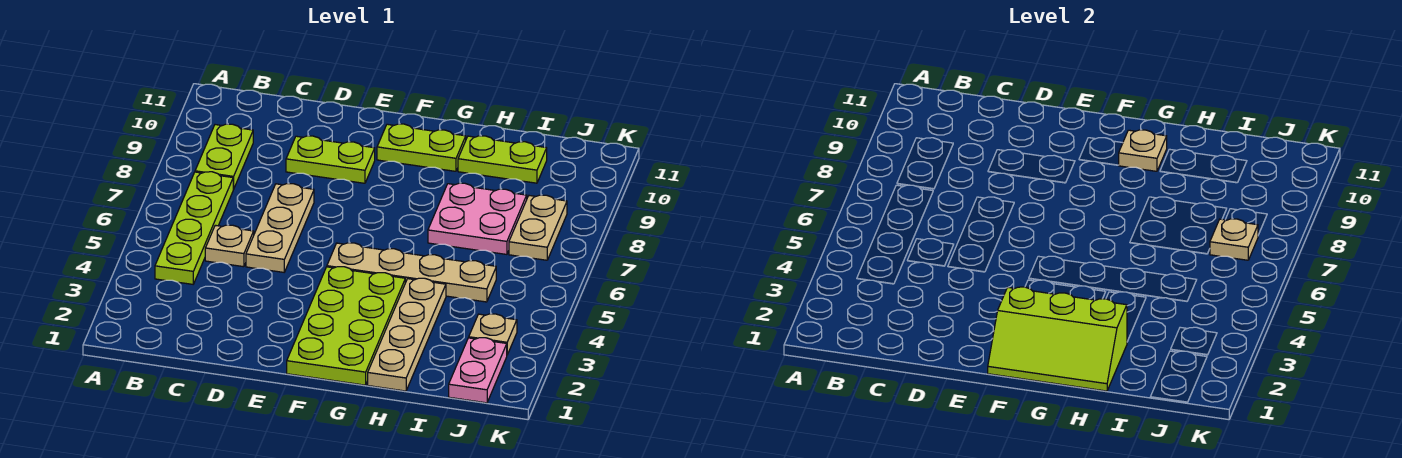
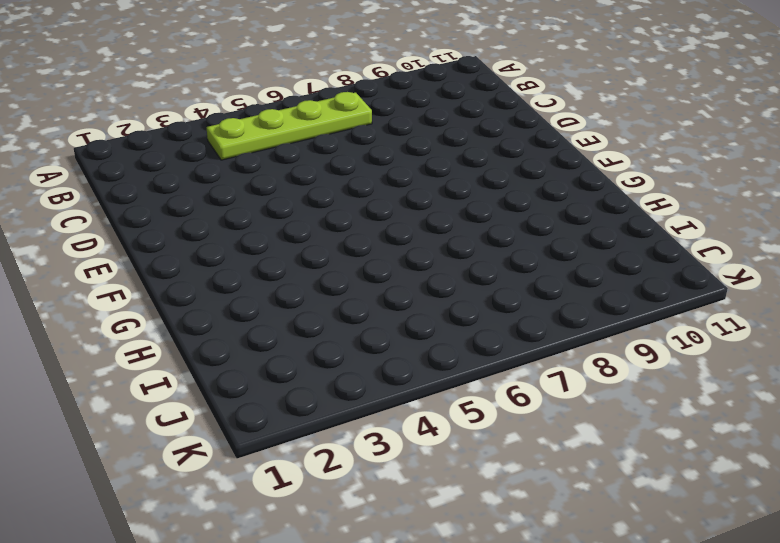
none -> lime 1x2 plate [195,124,253,189]
none -> tan 1x1 plate [205,225,254,267]
none -> tan 1x3 plate [246,184,314,272]

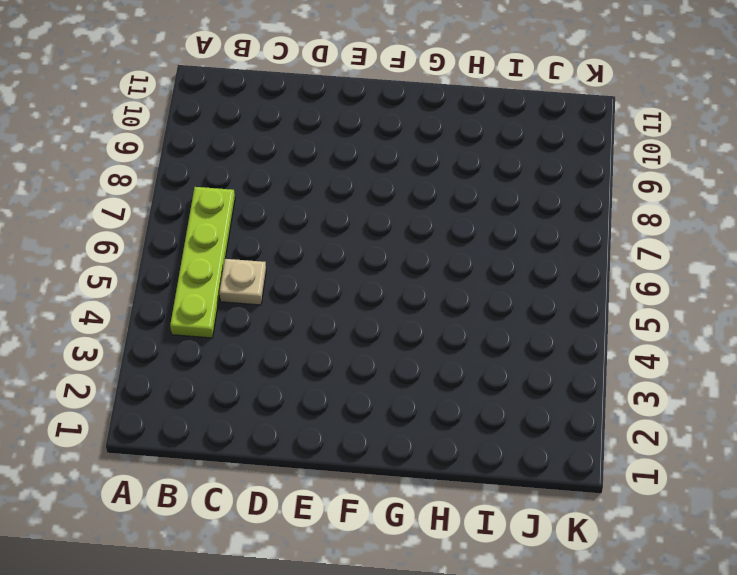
none -> lime 1x2 plate [195,124,253,189]
none -> tan 1x3 plate [246,184,314,272]
none -> lime 1x2 plate [286,136,375,183]

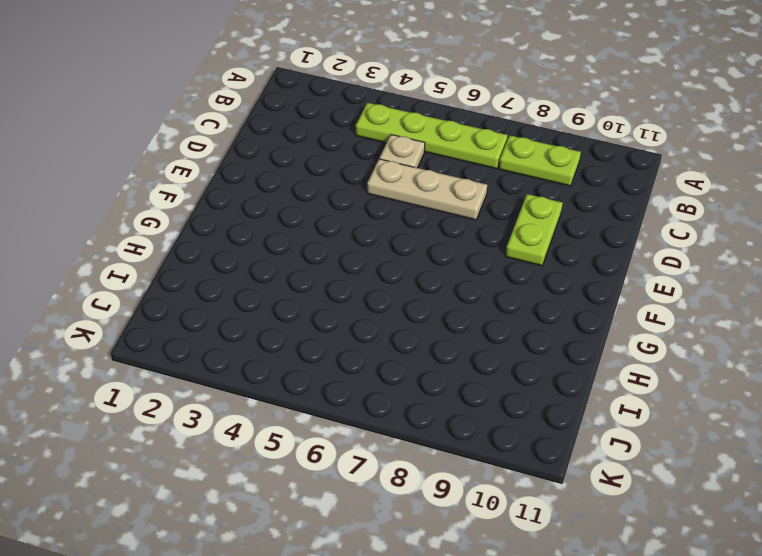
none -> lime 2x4 plate [287,267,405,385]
none -> tan 1x4 plate [327,243,496,302]
none -> lime 1x2 plate [377,124,466,171]

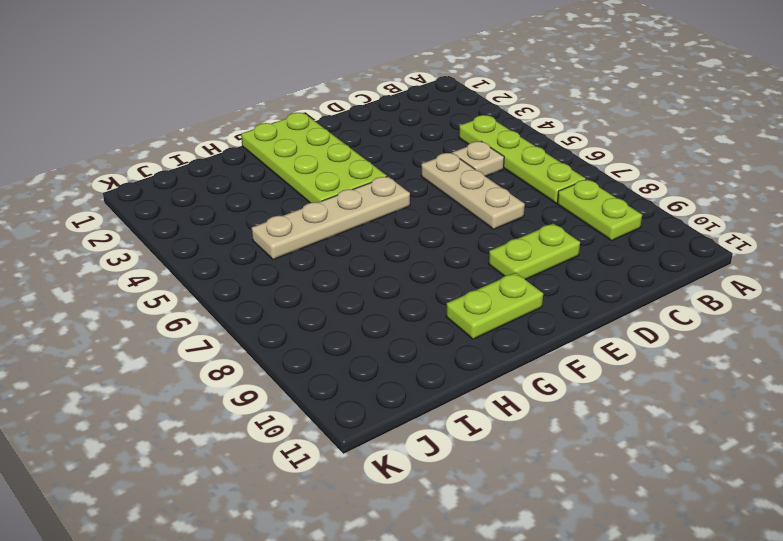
none -> tan 1x4 plate [368,278,446,391]
none -> pink 2x2 plate [428,183,527,254]
none -> lime 1x2 plate [458,136,547,183]

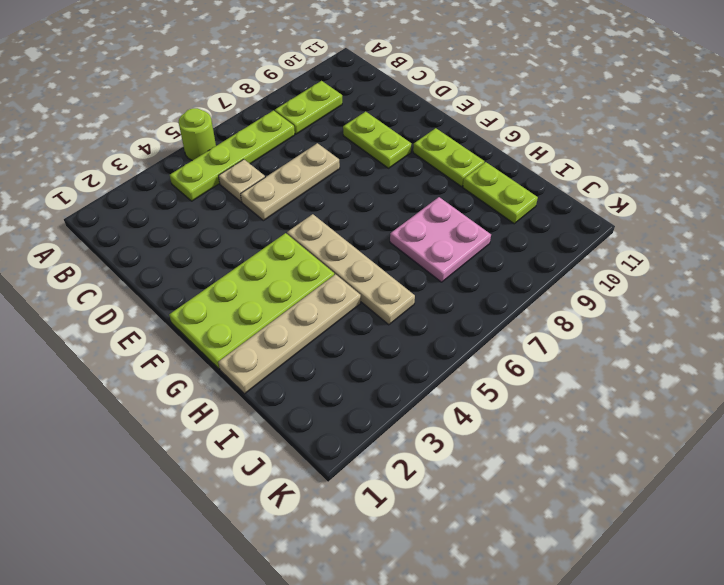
lime 1x1 round brick [178,108,216,161] -> none
none -> pink 1x2 plate [449,338,507,403]
none -> tan 1x1 plate [469,314,517,355]
none -> tan 1x2 plate [509,195,567,260]

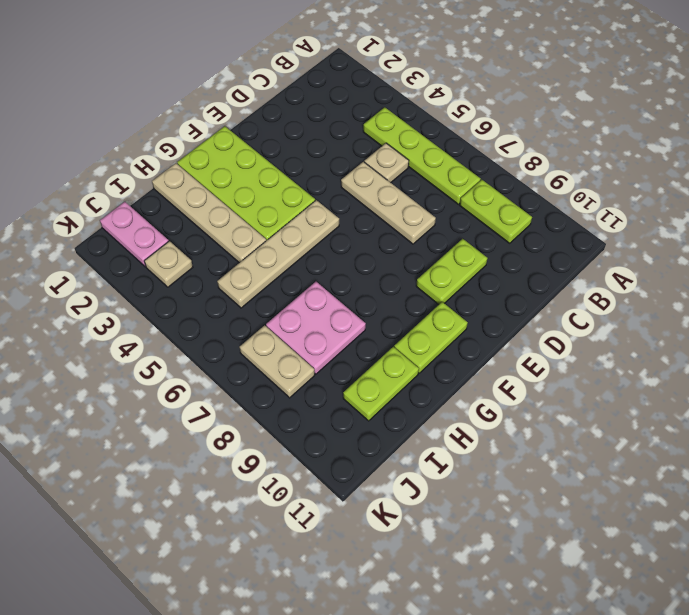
none -> lime 2x3 slope [988,287,1127,391]
none -> tan 1x1 plate [1119,130,1167,171]
none -> tan 1x1 plate [1210,219,1258,260]

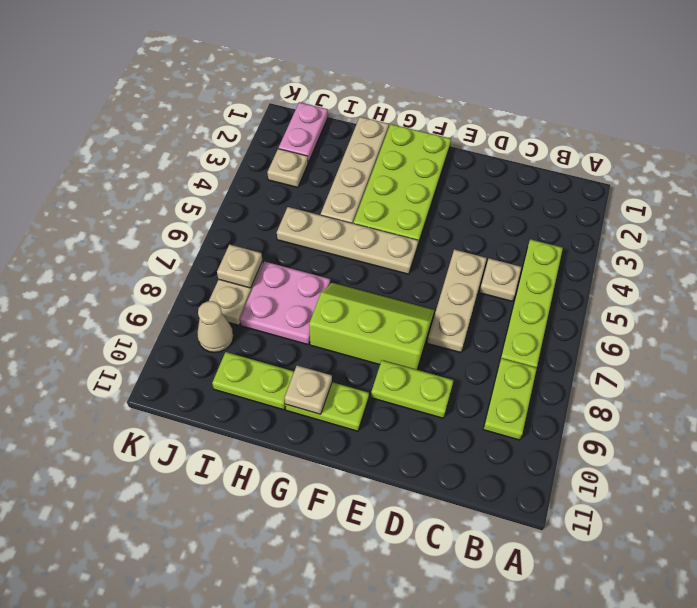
lime 2x3 slope [309,283,434,370] -> lime 2x3 slope moved to [988,287,1127,391]
tan 1x1 cone [197,301,233,353] -> none

